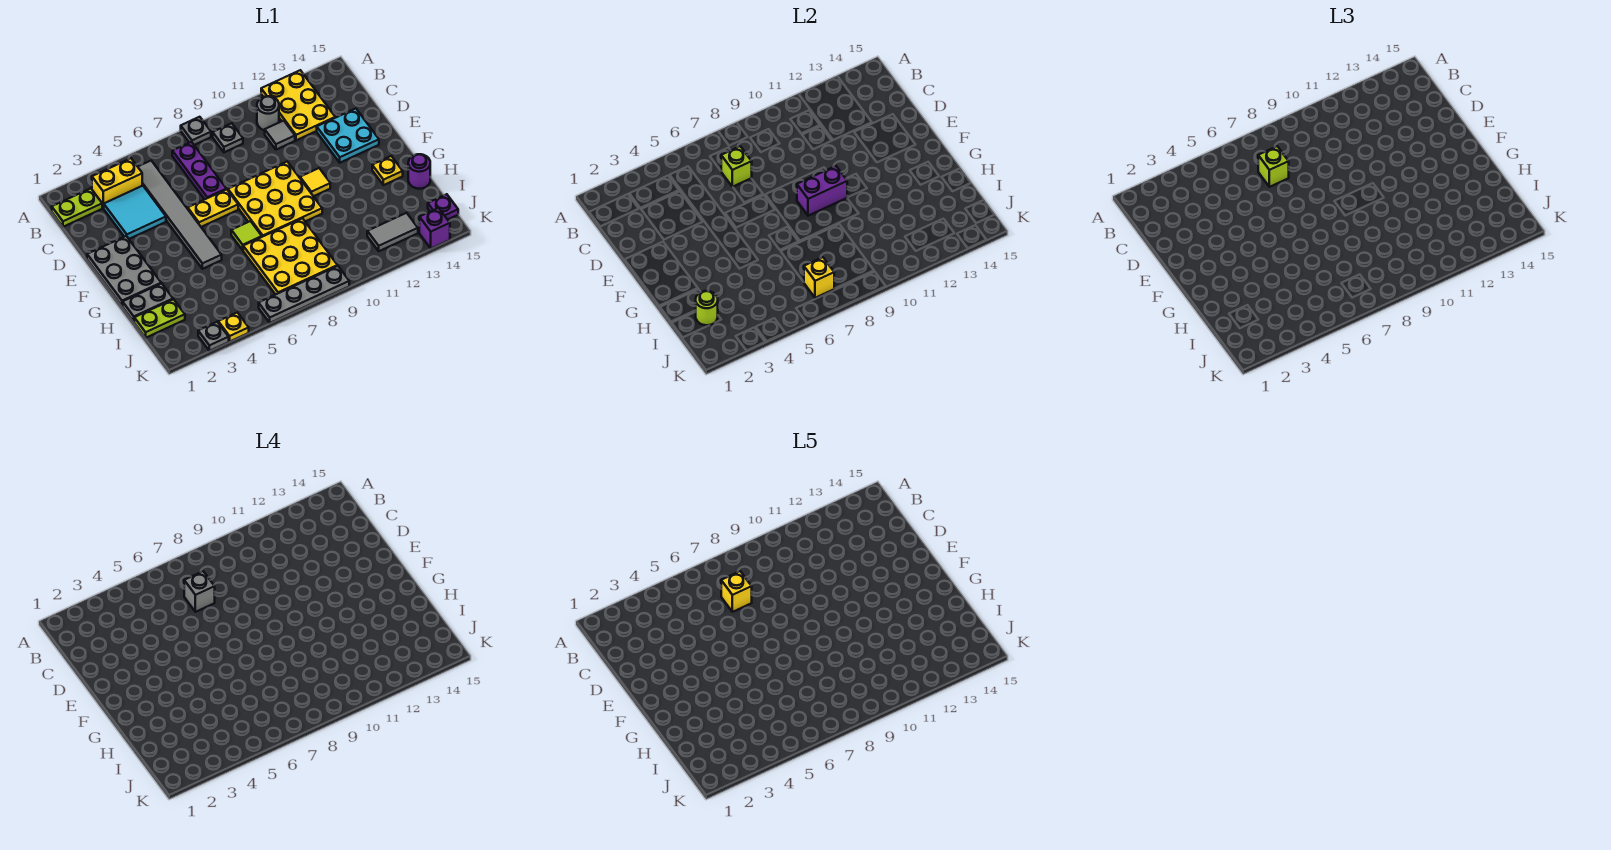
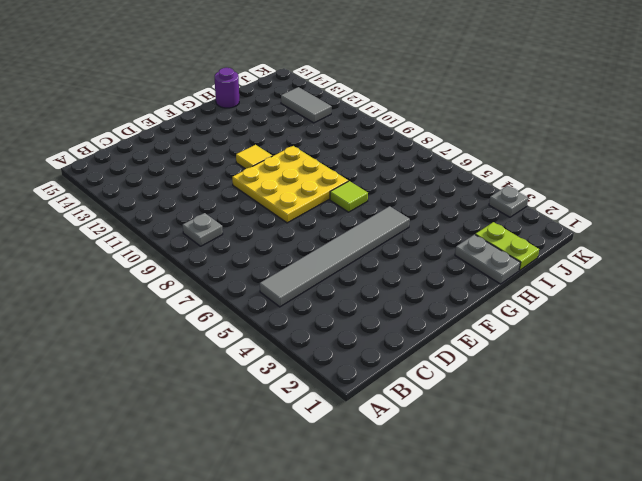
none -> grey 1x1 plate [181,117,211,145]
none -> yellow 2x3 plate [261,70,335,140]
none -> lime 1x2 plate [52,188,102,227]
none -> yellow 1x2 brick [92,158,142,208]

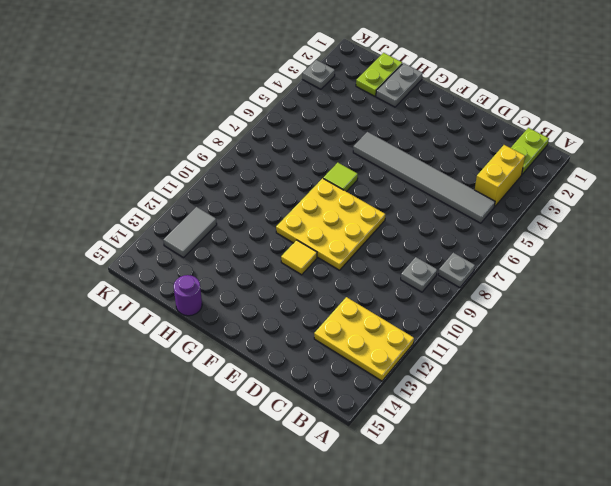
none -> purple 1x3 plate [172,142,226,199]
none -> grey 1x1 round brick [257,96,279,130]
none -> cyan 2x2 tile [104,186,166,239]
none -> grey 1x1 tile [265,121,295,150]

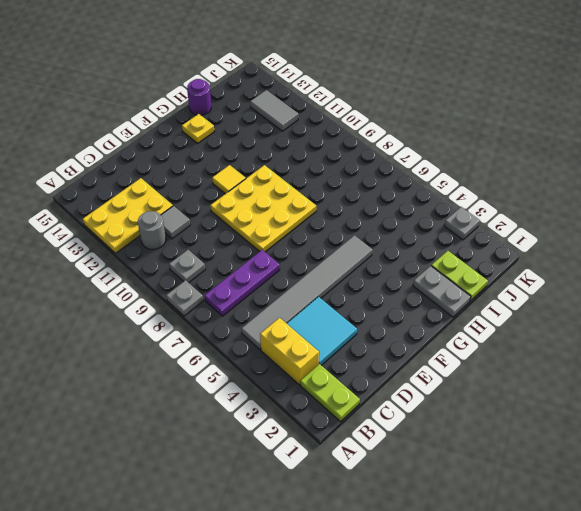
none -> cyan 2x2 plate [317,109,379,163]
none -> grey 2x3 plate [87,236,161,306]
none -> yellow 1x2 plate [188,189,238,227]
none -> lime 1x1 tile [231,221,262,250]

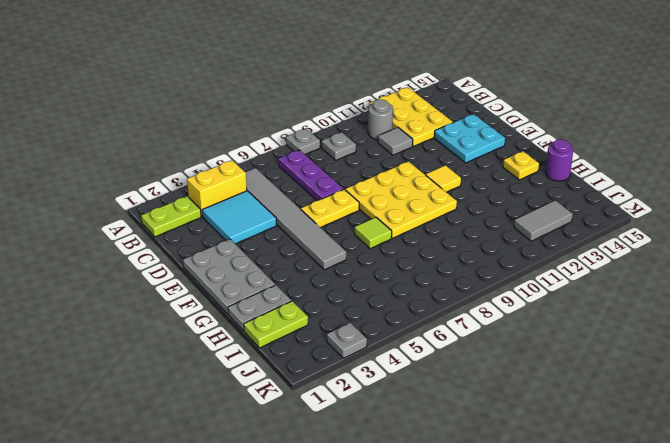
none -> yellow 3x3 plate [243,218,337,295]
none -> purple 1x1 plate [428,194,458,220]
none -> yellow 1x1 plate [218,312,249,341]
none -> grey 1x4 plate [259,266,349,323]

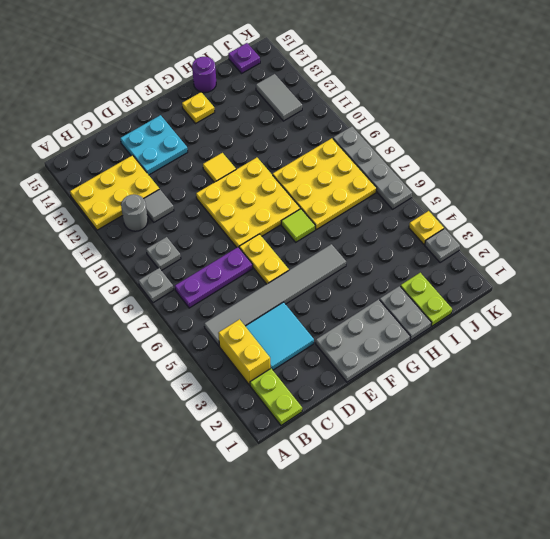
none -> purple 1x1 brick [419,208,450,248]
none -> lime 1x1 brick [721,146,752,187]
none -> purple 1x2 brick [797,166,847,216]
none -> lime 1x1 round brick [696,291,718,325]

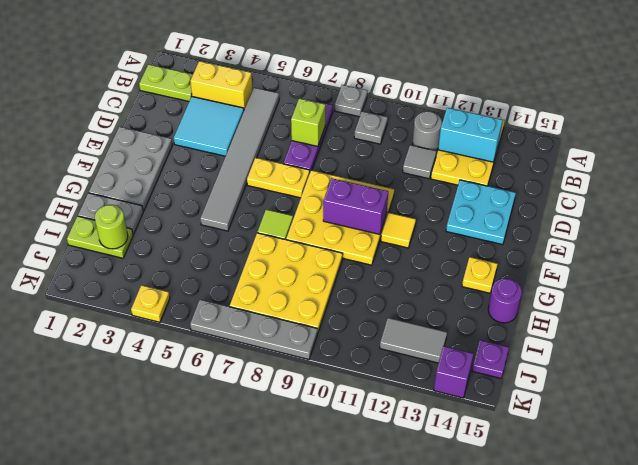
cyan 1x2 brick [438,108,503,162] -> none
none -> grey 1x1 plate [198,322,229,351]
none -> yellow 1x1 brick [804,257,834,298]
none -> lime 1x1 brick [1258,146,1289,187]
none -> grey 1x1 brick [184,571,215,612]

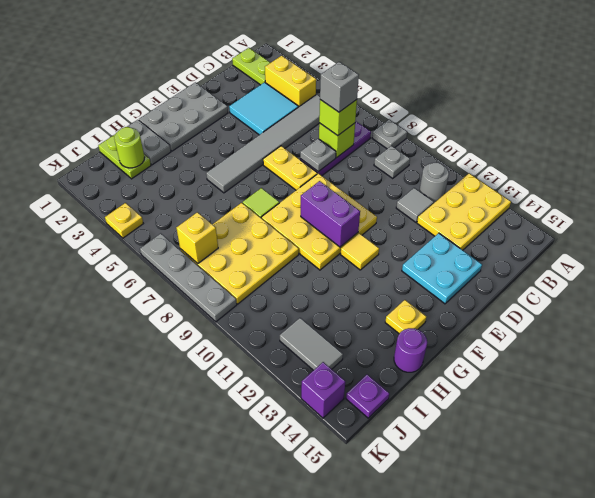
grey 1x1 plate [300,139,336,172] -> grey 1x1 plate moved to [198,322,229,351]
none -> yellow 1x1 brick [721,571,752,612]

